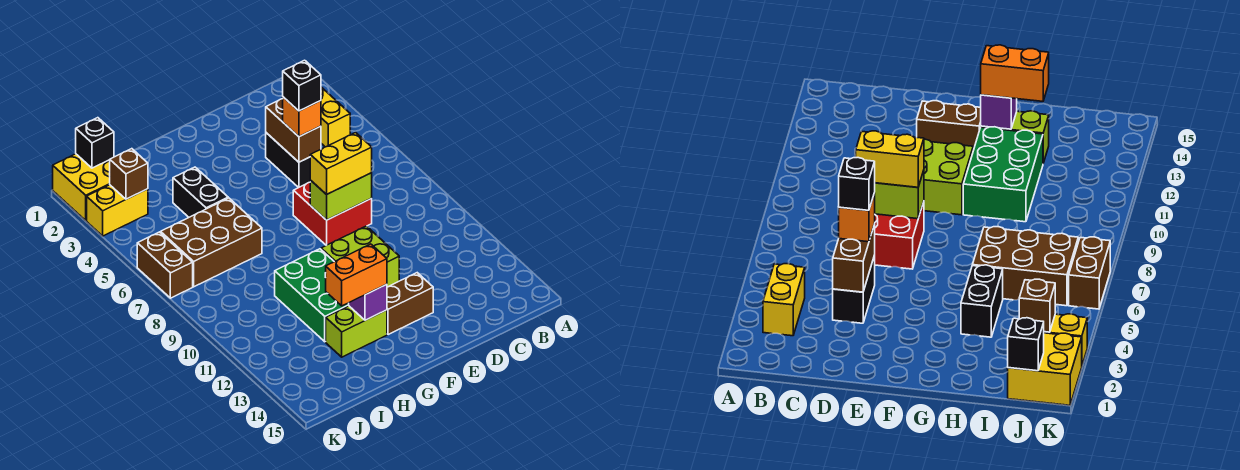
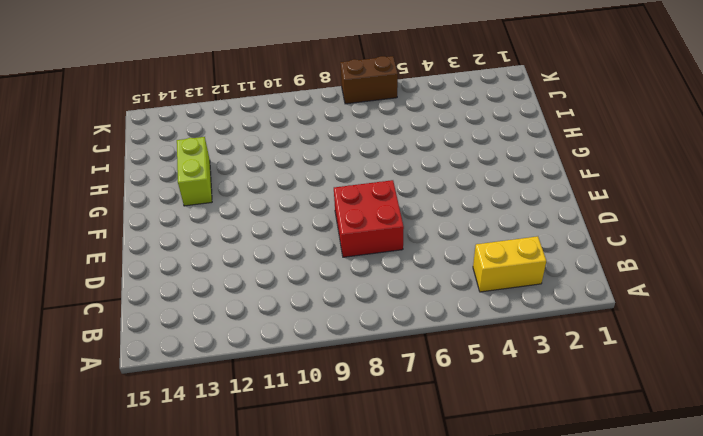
none -> black 1x2 brick [266,133,310,188]
none -> lime 2x2 brick [321,226,399,287]
none -> brown 1x2 brick [387,273,433,335]

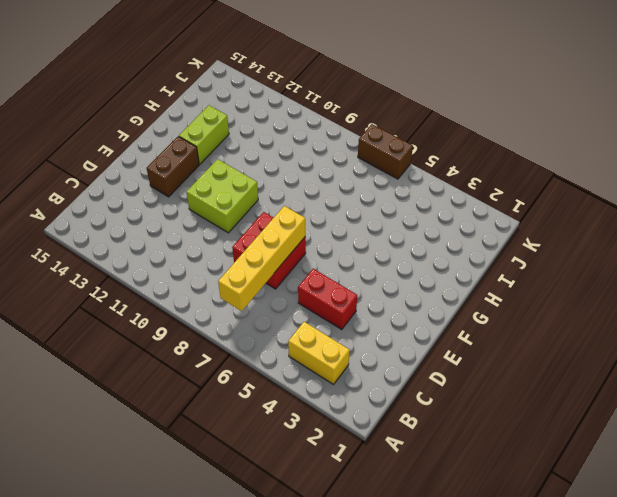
yellow 1x4 brick [218,206,305,311] -> none
red 1x2 brick [298,269,357,329] -> black 1x2 brick [266,133,310,188]
none -> green 2x3 brick [275,249,349,342]
none -> black 1x2 brick [173,167,228,217]
none -> brown 2x3 brick [161,198,262,287]

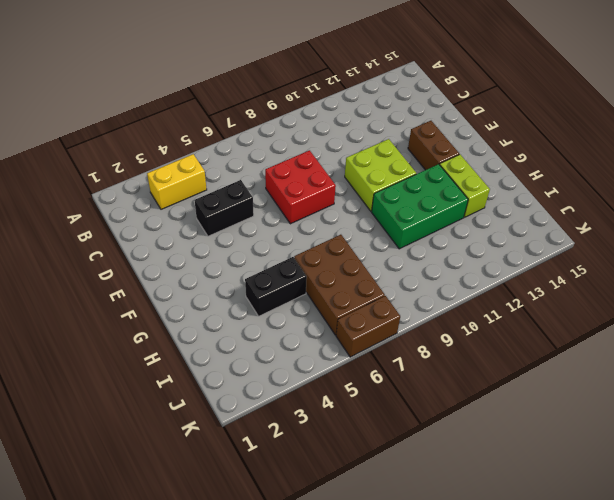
none -> yellow 2x2 brick [53,154,110,220]
none -> yellow 1x2 brick [87,185,148,236]
none -> brown 1x2 brick [266,99,321,162]

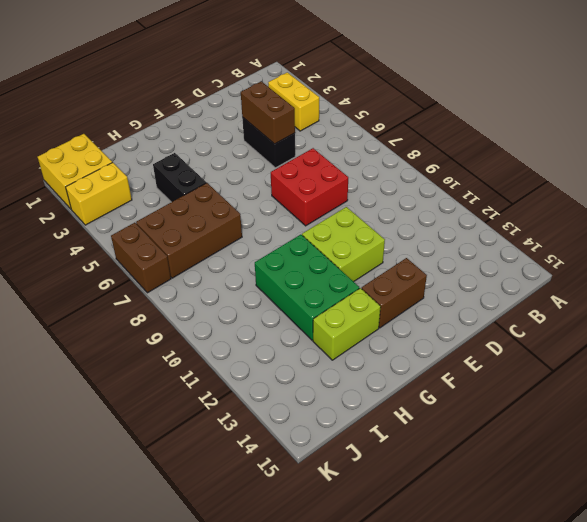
none -> lime 1x2 brick [310,173,372,220]
none -> purple 1x1 brick [349,284,387,320]
none -> black 1x1 brick [76,118,114,168]

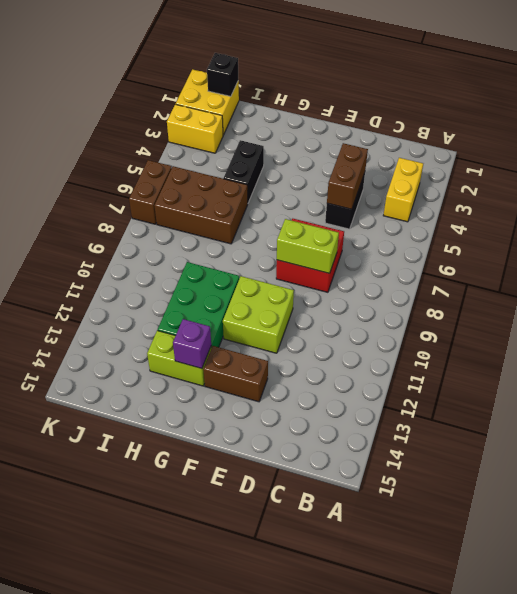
none -> brown 1x1 brick [110,149,148,199]
none -> orange 1x1 brick [283,97,321,137]
none -> yellow 1x2 brick [310,132,372,195]

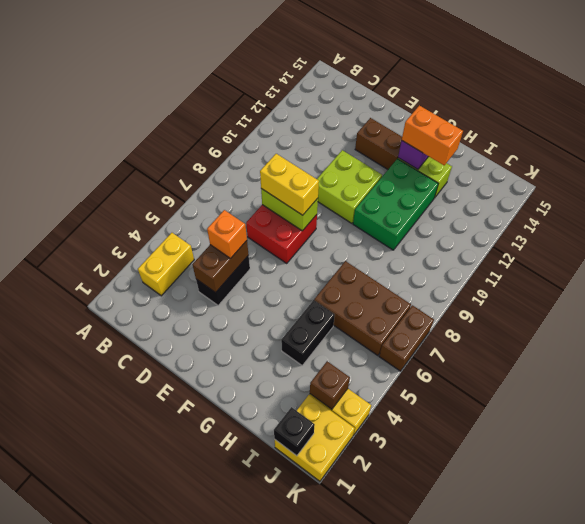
none -> black 1x1 brick [283,60,321,111]

